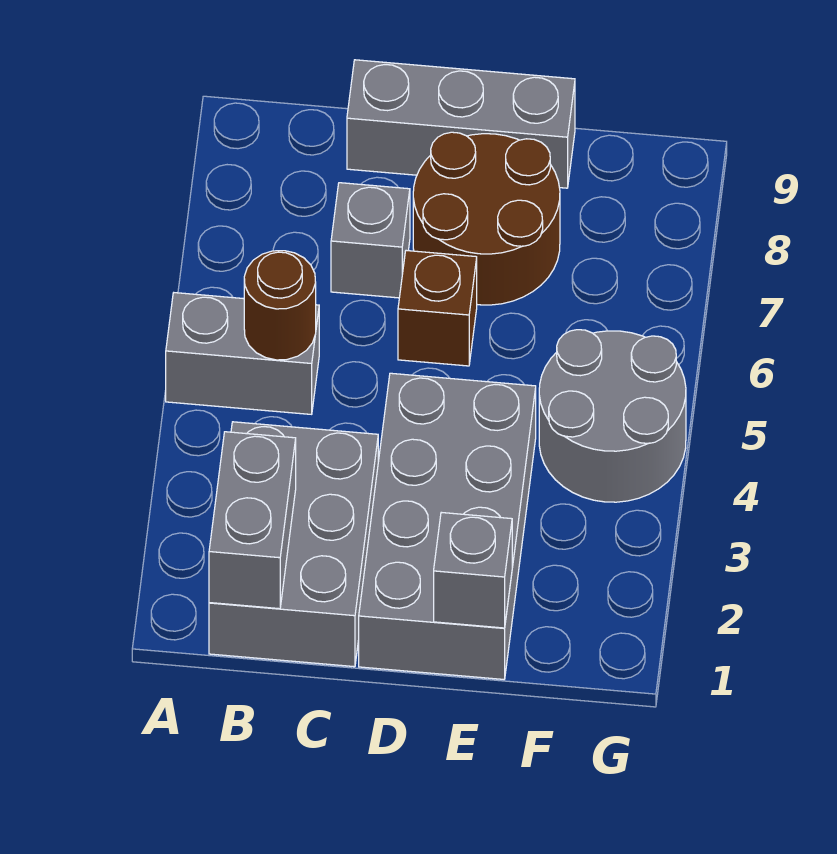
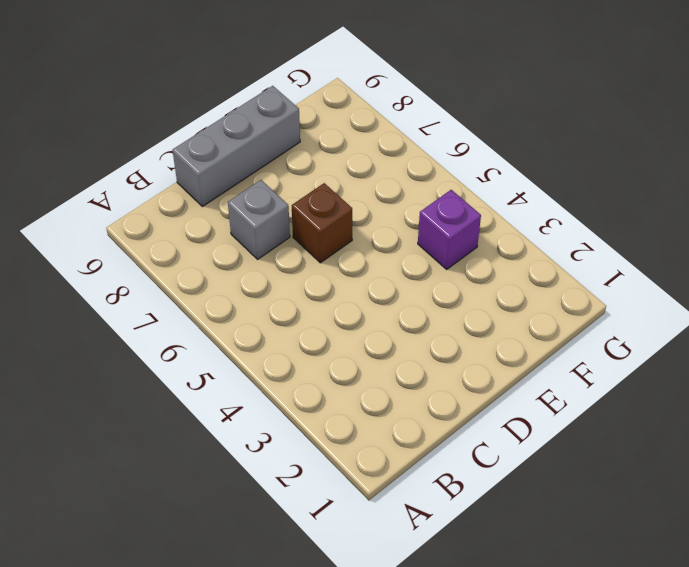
purple 1x1 brick [418,190,481,269] -> grey 2x2 round brick [539,330,686,502]
none -> grey 1x2 brick [166,293,319,414]
none -> grey 2x3 brick [209,422,378,667]

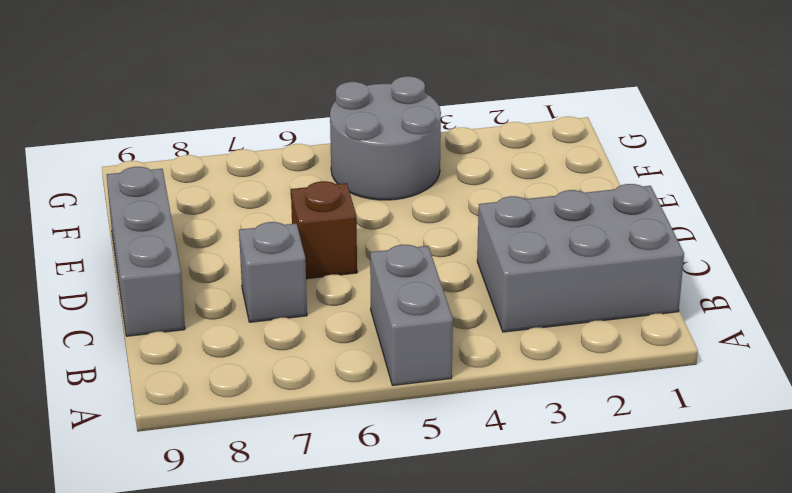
none -> grey 2x4 brick [359,373,536,679]
none -> brown 2x2 round brick [413,132,560,305]

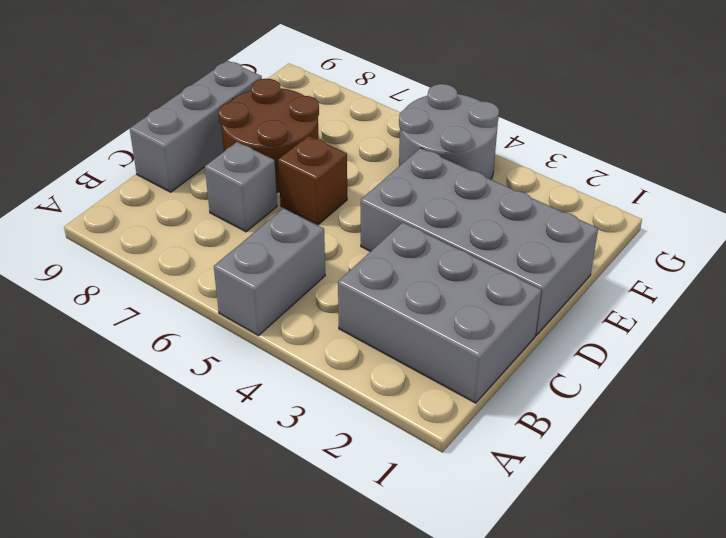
none -> grey 1x2 brick [209,432,296,609]
none -> brown 1x1 round brick [244,251,316,360]

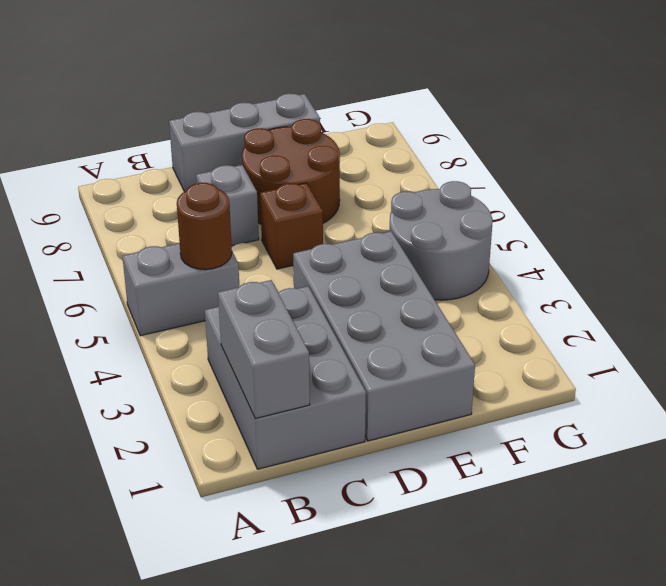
none -> grey 1x1 brick [434,512,512,628]

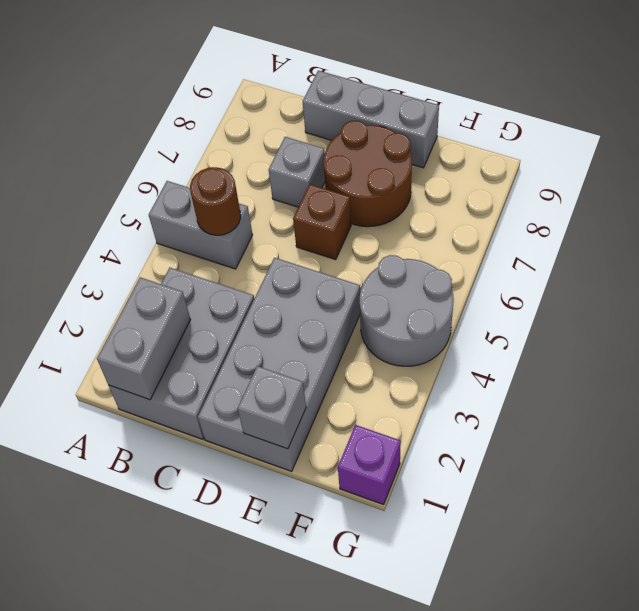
purple 1x1 brick [338,425,401,505] -> none

